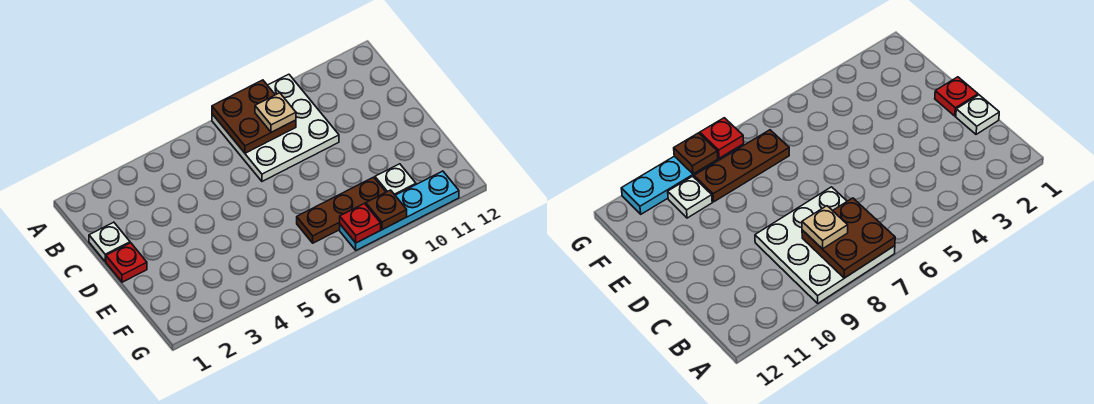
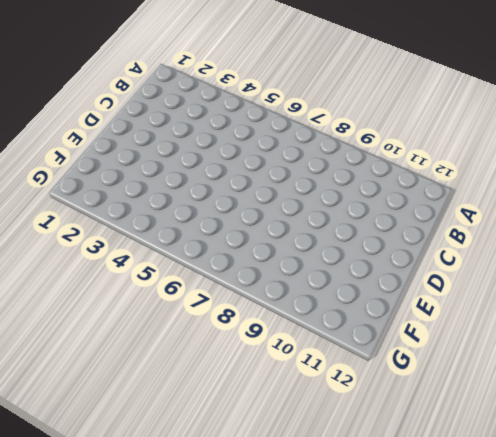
none -> white 3x3 plate [212,74,339,181]
none -> white 1x1 plate [89,222,130,262]

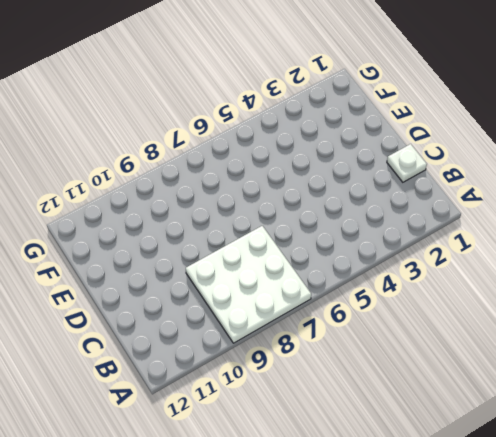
none -> red 1x1 plate [106,243,147,282]
none -> brown 1x3 plate [297,177,386,243]

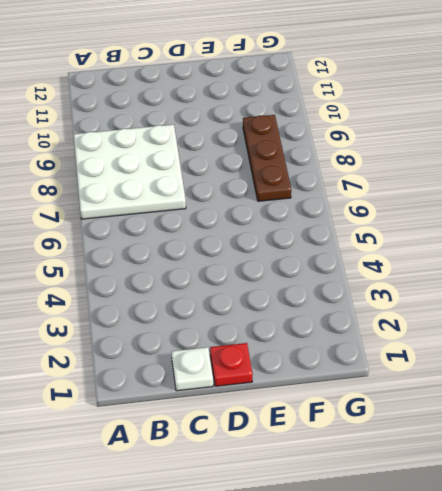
none -> white 1x1 plate [375,164,416,195]
none -> cyan 1x4 plate [340,171,459,250]

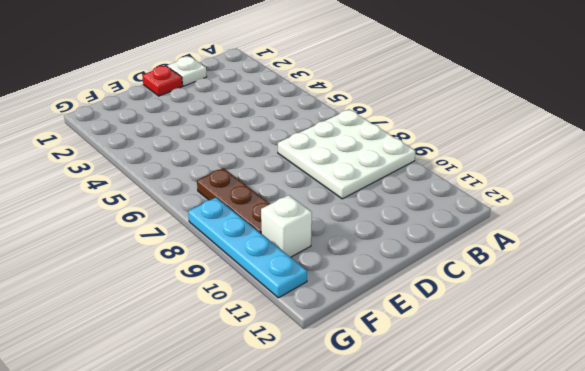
white 1x1 brick [261,195,312,257] -> white 1x1 plate [375,164,416,195]
none -> brown 2x2 plate [212,80,296,153]
none -> red 1x1 plate [340,204,381,243]

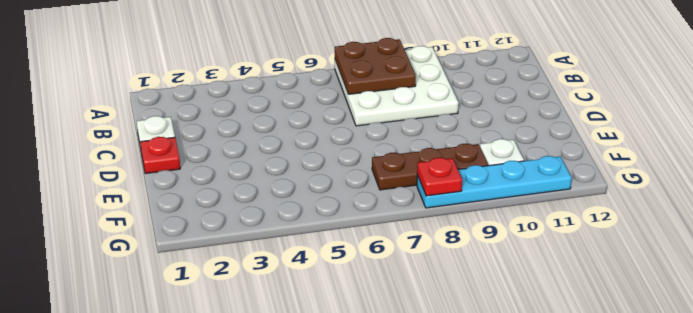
none -> brown 1x1 plate [366,190,407,230]
none -> tan 1x1 plate [255,93,296,132]

